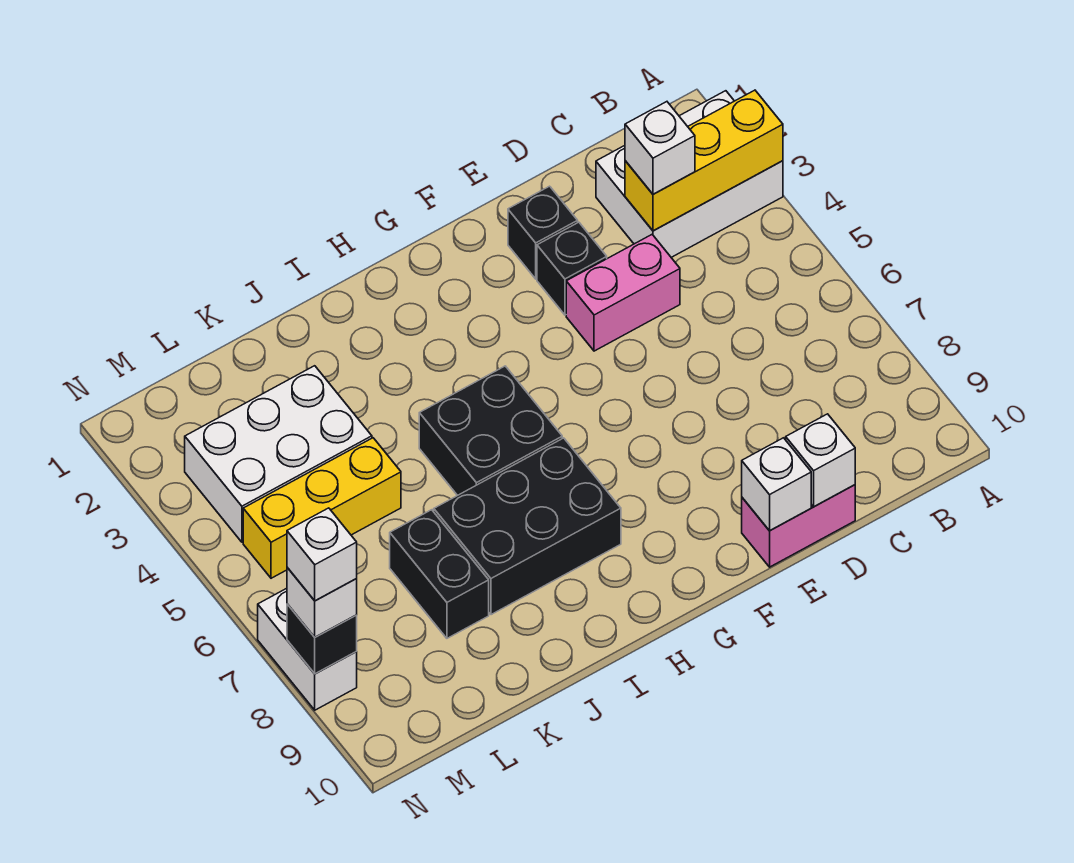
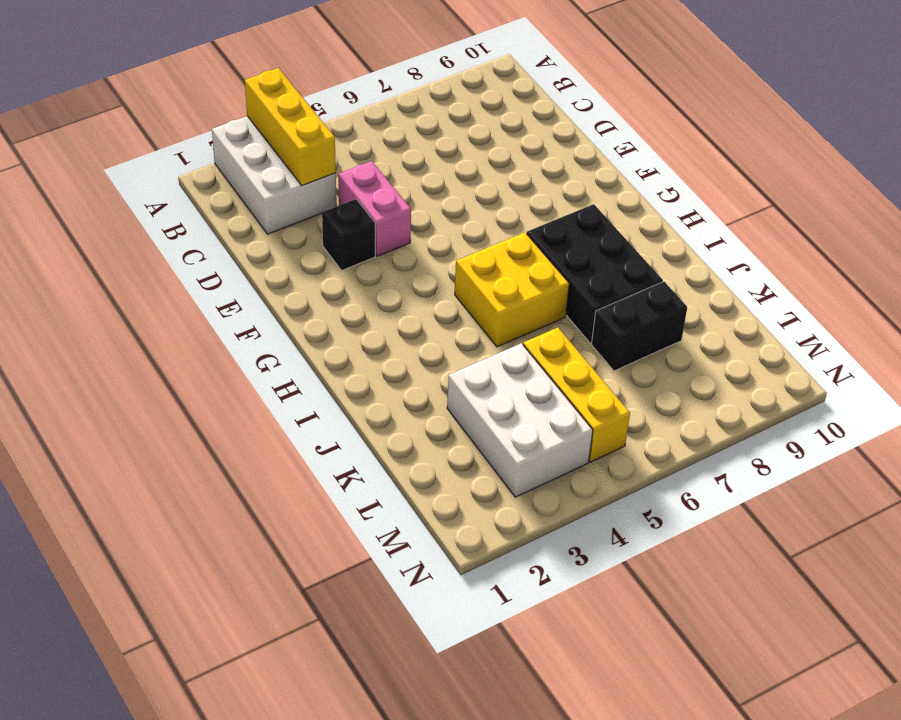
yellow 2x2 brick [455,232,569,347] -> black 2x2 brick [419,366,562,496]
none -> pink 1x2 brick [742,485,855,567]
none -> black 1x1 brick [508,186,578,279]
none -> white 1x2 brick [258,588,357,710]

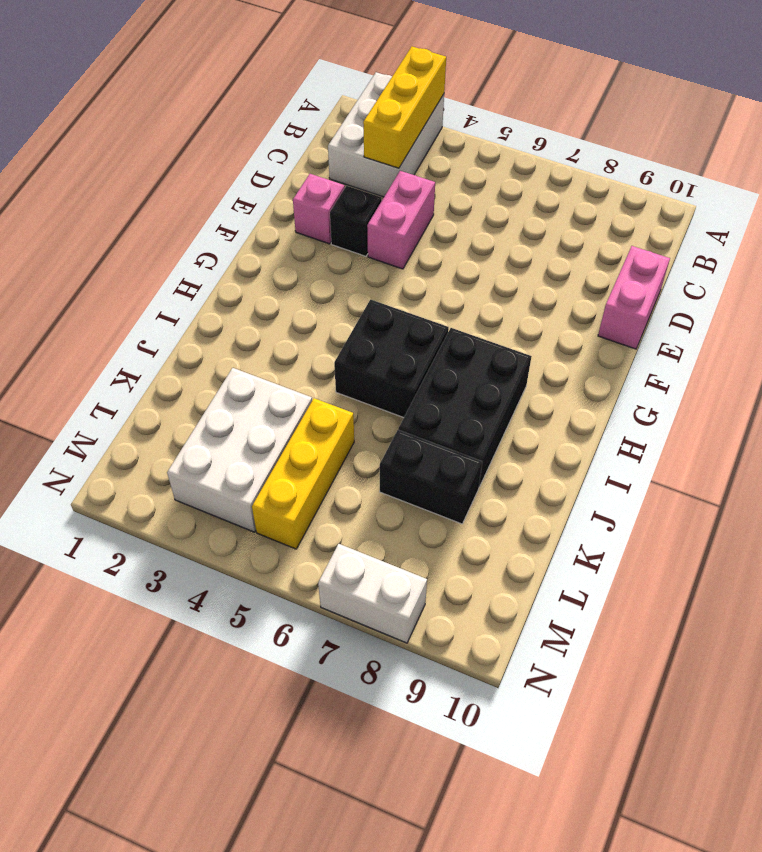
pink 1x1 brick [293,174,345,244] -> black 1x1 brick [508,186,578,279]
none -> white 1x1 brick [786,414,855,507]
none -> white 1x1 brick [742,438,811,531]
none -> black 1x1 brick [287,604,357,674]

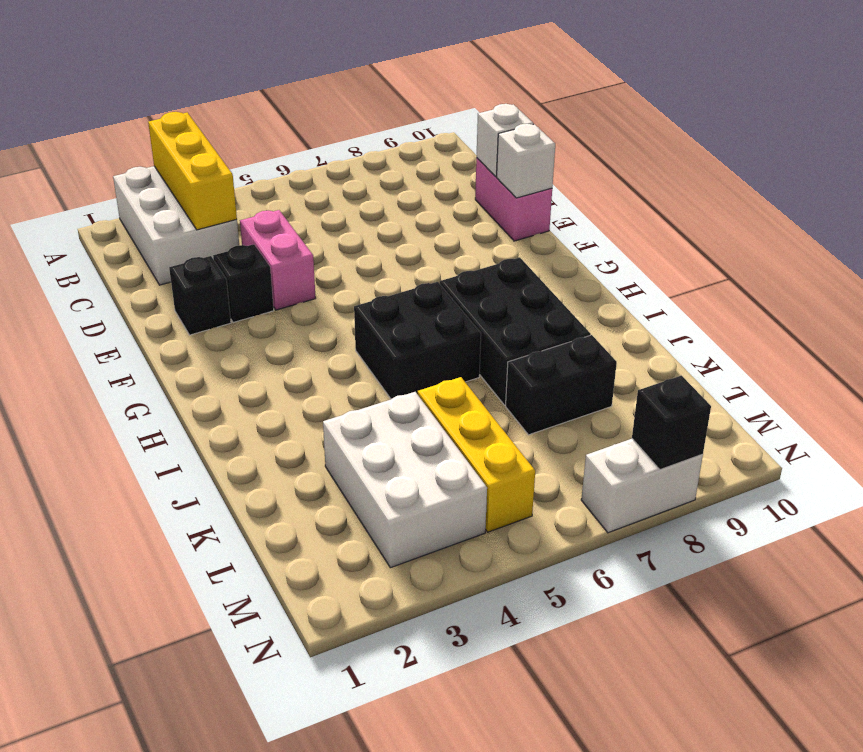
none -> white 1x1 brick [625,102,695,194]
none -> white 1x1 brick [287,568,357,637]
none -> white 1x1 brick [287,508,357,601]

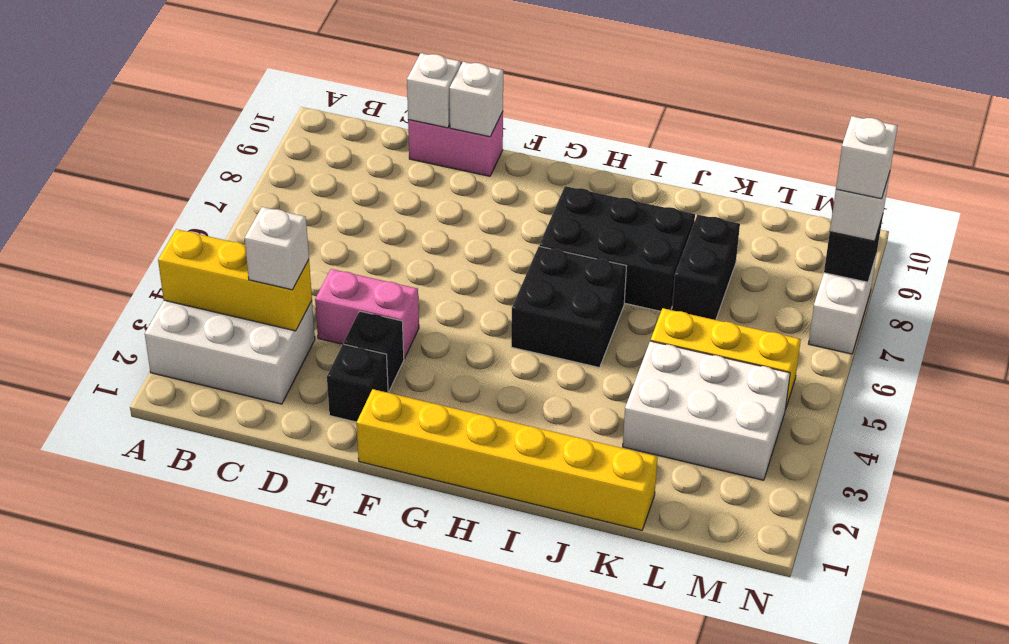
yellow 1x6 brick [356,389,658,530] -> none

